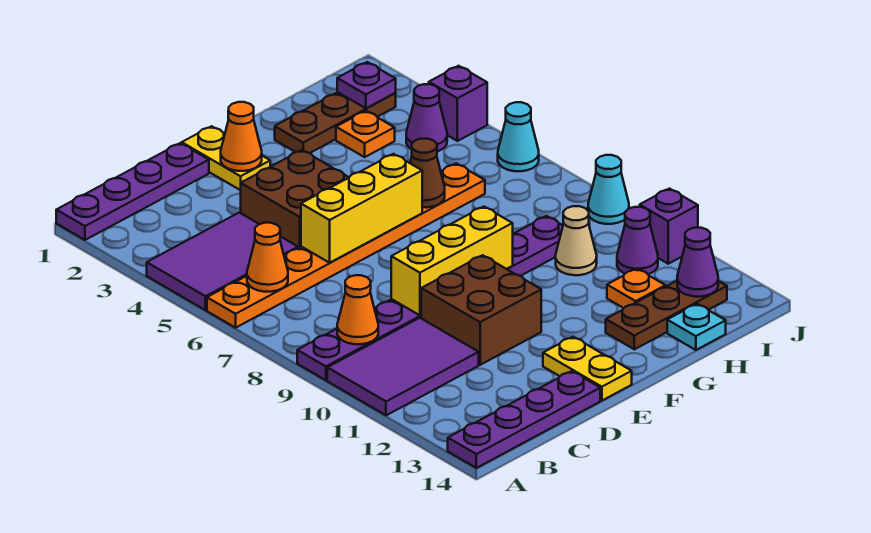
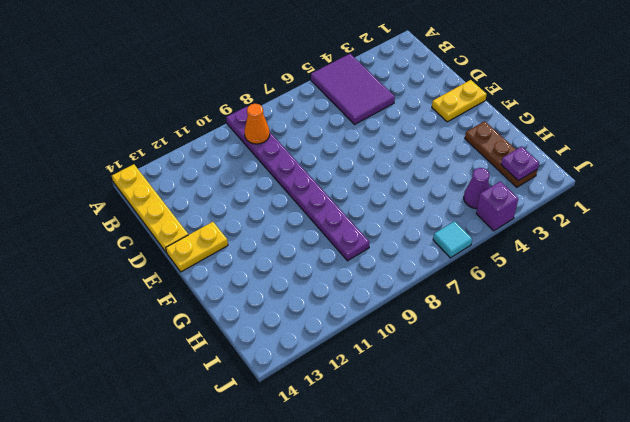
yellow 1x4 plate [112,164,188,253] -> purple 1x4 plate [448,371,600,468]
cyan 1x1 tile [433,221,472,258] -> cyan 1x1 cone [498,102,539,171]
none -> purple 1x4 plate [56,143,209,240]
none -> orange 1x8 plate [207,163,485,328]
none -> purple 2x3 tile [327,318,479,415]
none -> brown 2x2 brick [241,150,349,248]

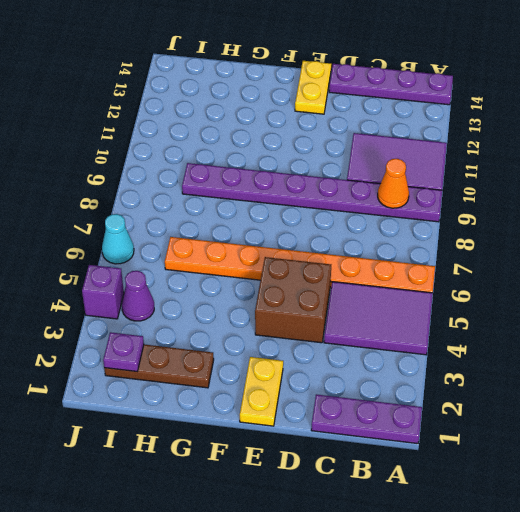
purple 1x3 plate [311,394,422,444] -> purple 1x4 plate [56,143,209,240]
none -> brown 2x2 brick [421,255,541,365]
none -> brown 1x3 plate [606,281,727,349]
none -> orange 1x1 plate [336,111,395,157]
none -> tan 1x1 cone [556,206,597,275]

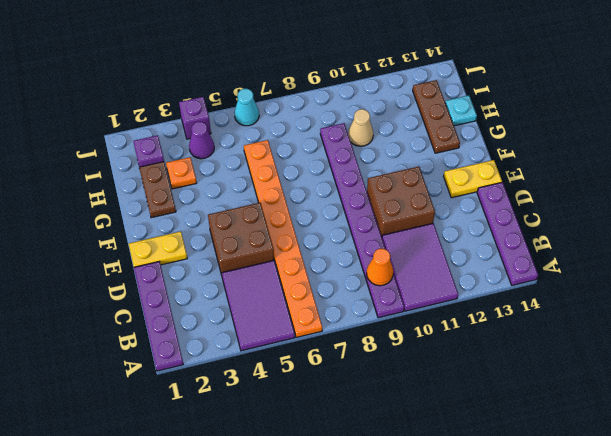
none -> orange 1x1 plate [607,269,666,308]
none -> purple 1x1 cone [617,207,658,274]
none -> cyan 1x1 cone [588,155,629,224]
none -> purple 1x1 brick [640,189,698,264]

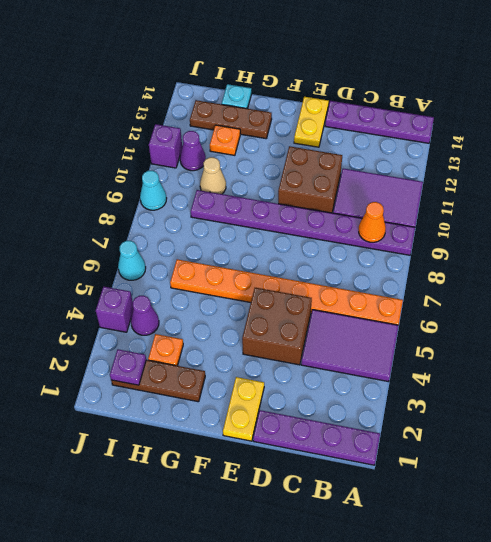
none -> orange 1x1 cone [247,223,288,292]
none -> yellow 1x3 brick [301,154,422,263]
none -> yellow 1x3 brick [391,207,513,315]
none -> orange 1x1 cone [221,102,262,171]

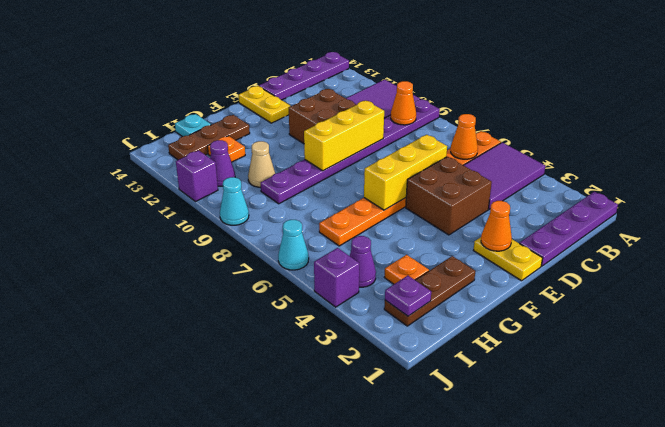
none -> brown 1x1 cone [410,139,445,208]
none -> purple 1x1 cone [677,228,718,297]

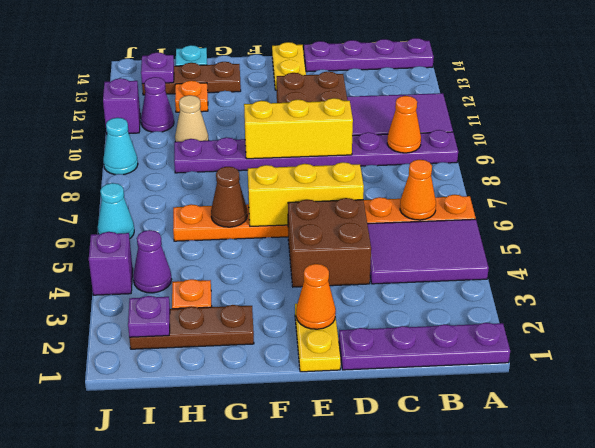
purple 1x1 plate [141,52,174,84] -> purple 1x1 cone [677,228,718,297]

